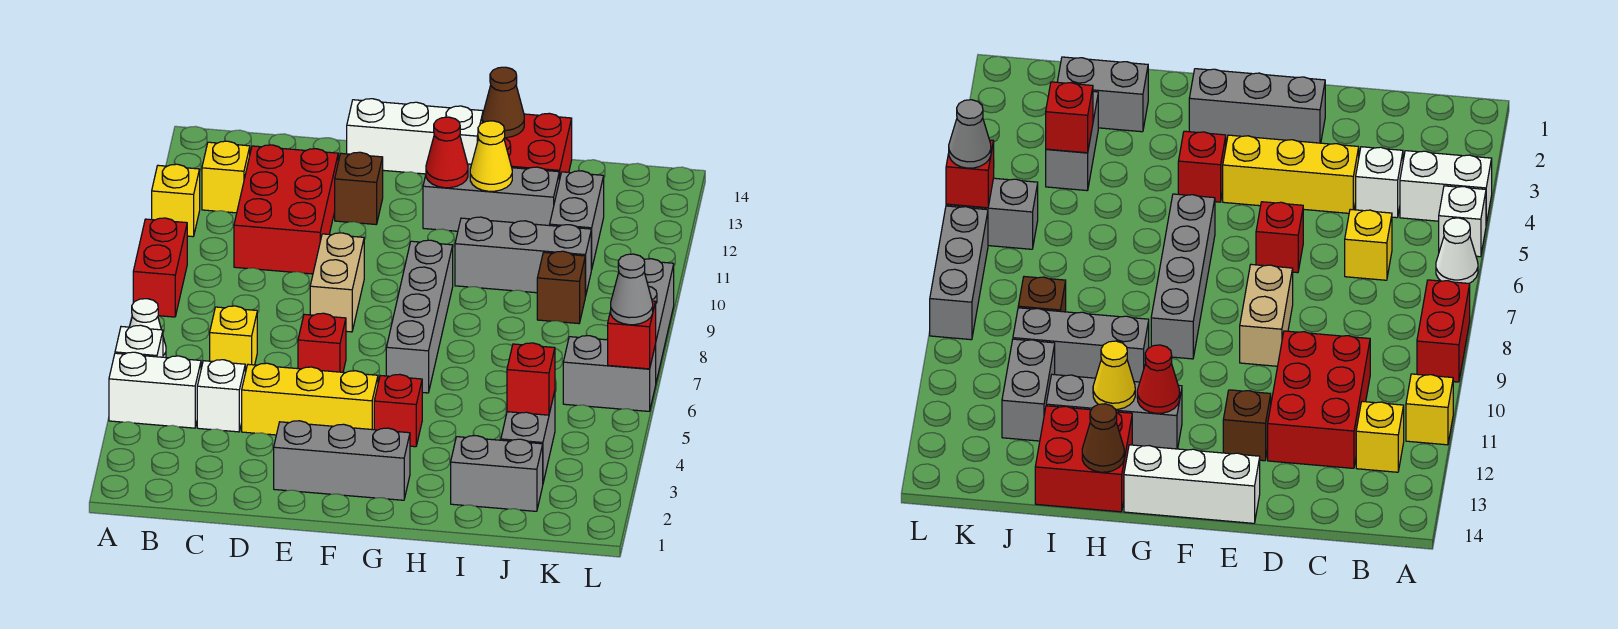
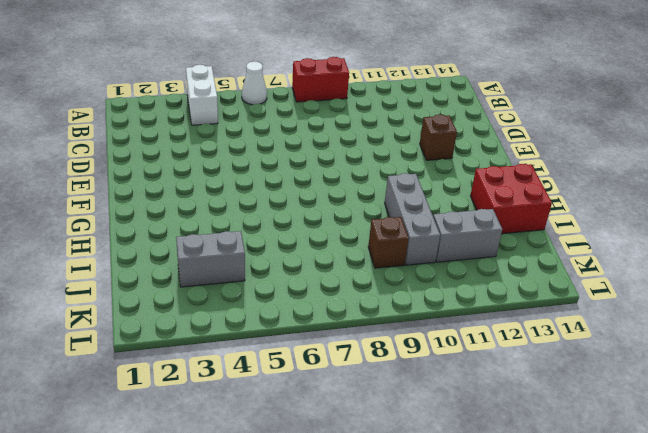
none -> white 1x1 brick [115,325,163,357]
none -> yellow 1x1 brick [152,164,200,237]
none -> yellow 1x1 brick [202,141,250,213]
none -> white 1x1 brick [197,360,245,432]

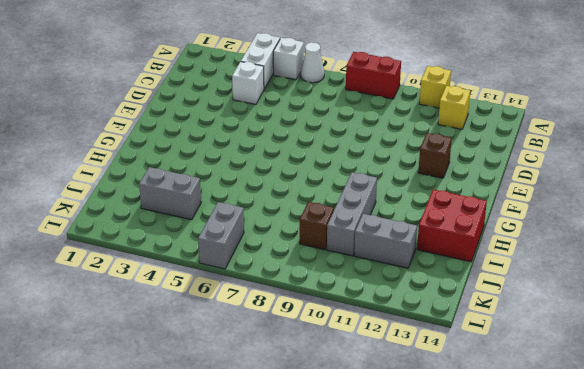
none -> yellow 1x1 brick [210,306,257,373]
none -> red 2x3 brick [234,145,338,274]
none -> yellow 1x3 brick [242,363,378,435]
none -> grey 1x3 brick [274,421,410,500]

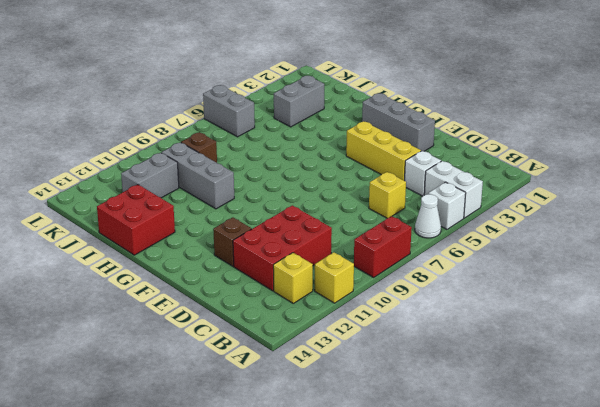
none -> red 1x1 brick [298,313,346,372]
none -> tan 1x2 brick [310,233,364,332]
none -> white 1x3 brick [347,99,483,174]
none -> red 1x1 brick [374,374,422,447]

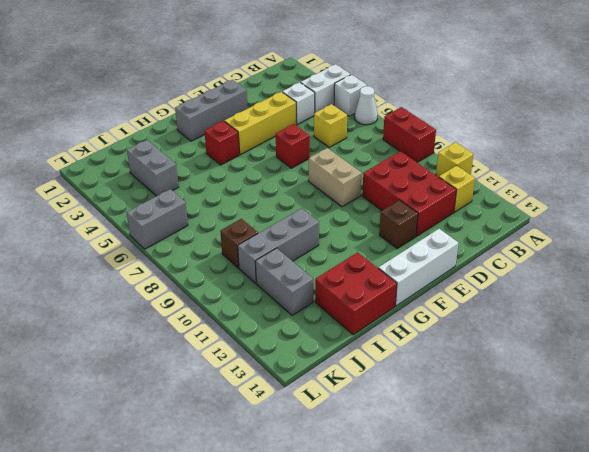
none -> grey 1x4 brick [386,240,453,393]
none -> grey 1x3 brick [423,164,559,231]
none -> grey 1x2 brick [451,436,543,511]
none -> grey 1x3 brick [644,259,674,382]

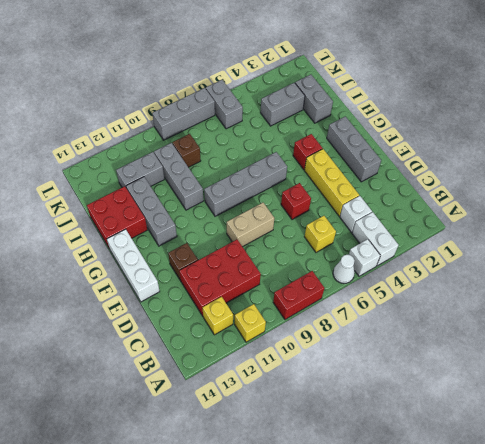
none -> red 1x1 cone [426,117,468,188]
none -> yellow 1x1 cone [470,121,512,191]
none -> brown 1x1 cone [482,67,524,138]
none -> red 1x1 brick [507,343,555,415]

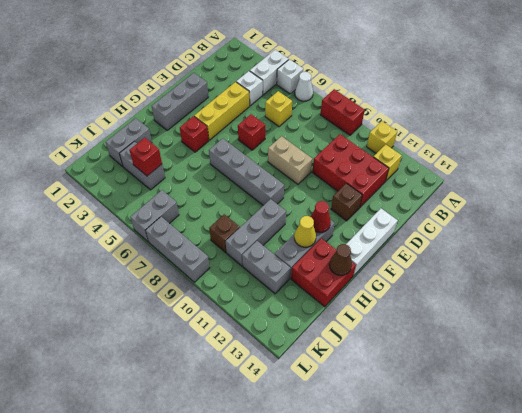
none -> red 1x1 brick [608,301,656,369]
none -> grey 1x1 cone [611,254,653,325]

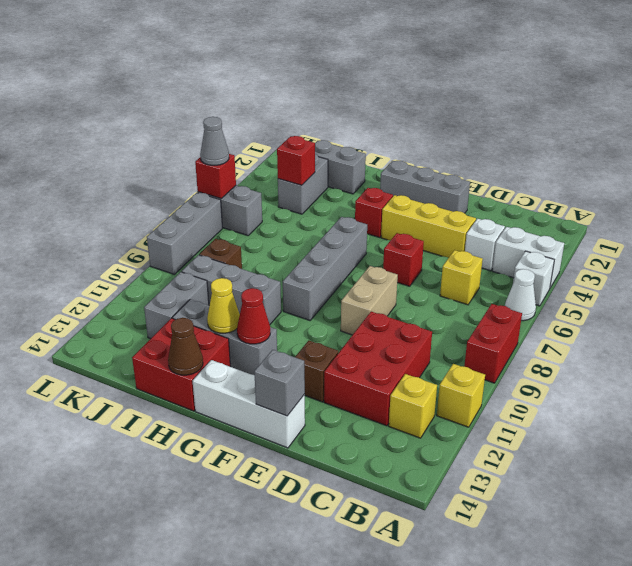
grey 1x1 brick [254,350,305,416] -> none

